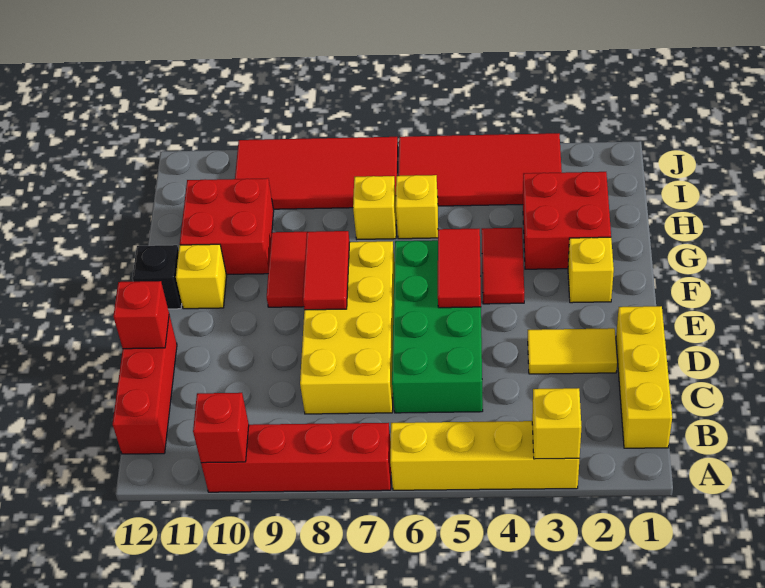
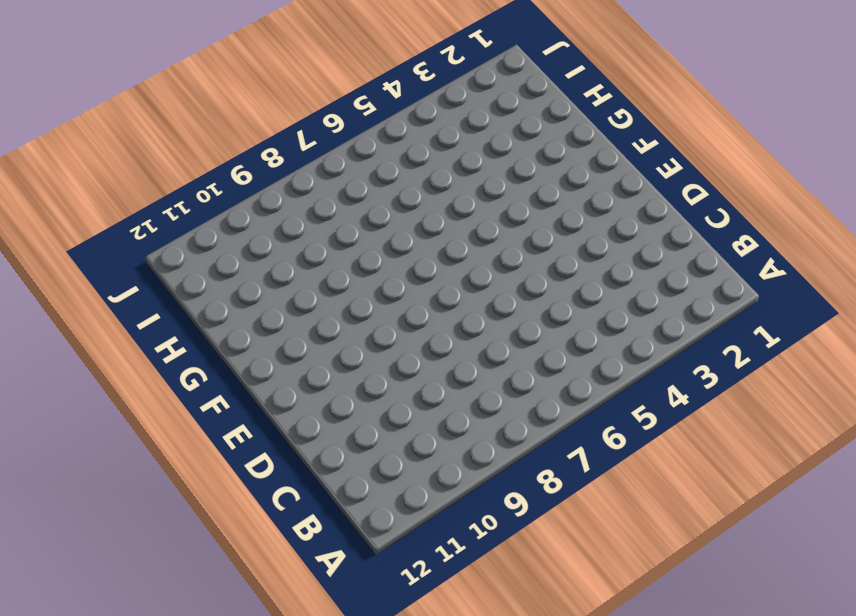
none -> yellow 1x4 brick [390,421,579,490]
none -> red 1x4 brick [201,423,391,492]
none -> yellow 1x3 brick [616,306,672,448]

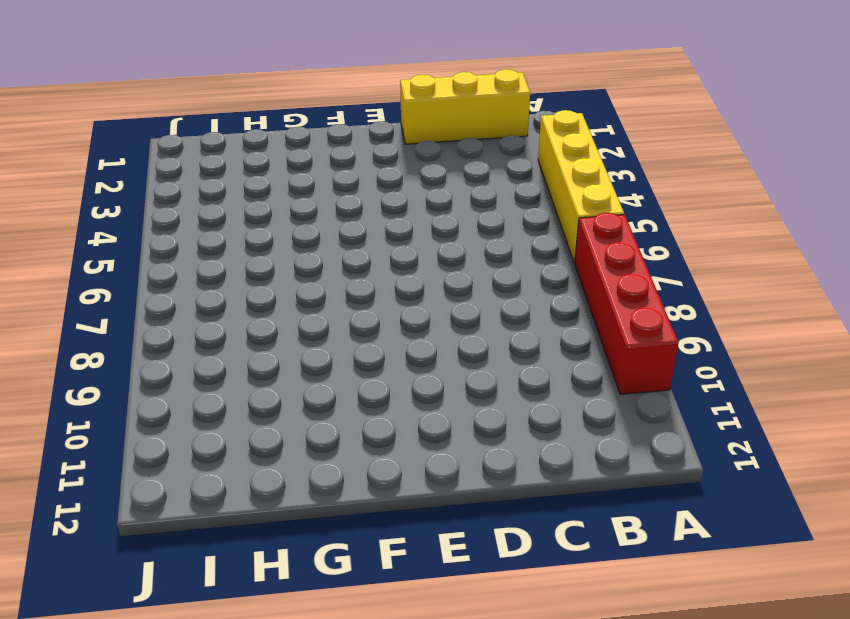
none -> red 1x3 brick [113,315,177,454]
none -> green 2x4 brick [392,240,483,413]
none -> yellow 2x4 brick [300,241,395,414]

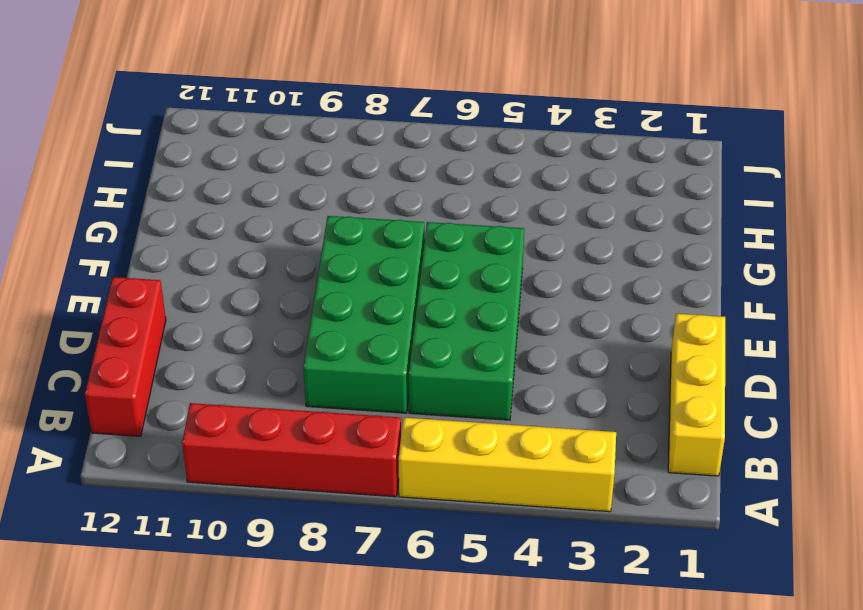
green 2x4 brick [303,216,425,413] -> yellow 2x4 brick [300,241,395,414]
none -> yellow 1x2 tile [528,328,617,374]
none -> yellow 1x1 brick [568,237,614,303]
none -> red 1x2 tile [482,228,524,304]

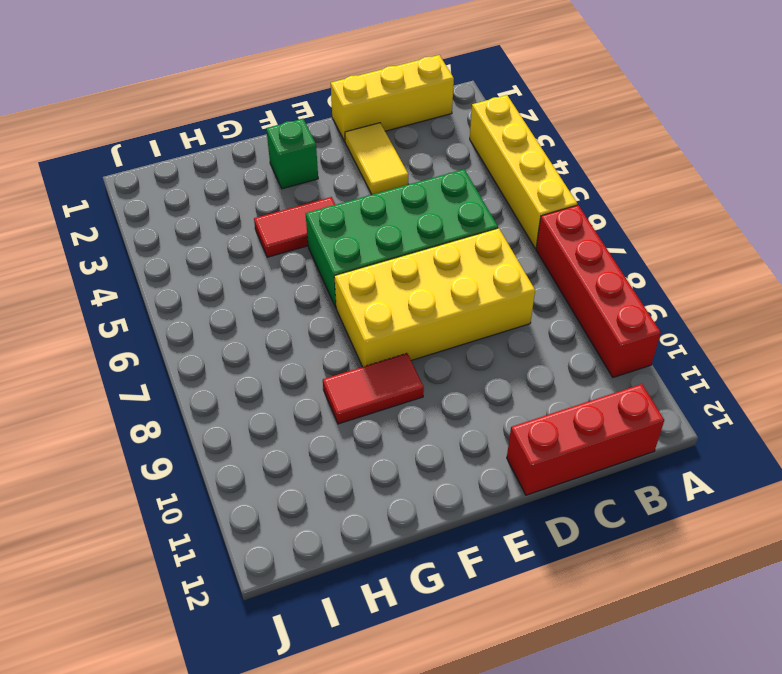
green 1x1 brick [266,119,318,189] -> yellow 1x1 brick [568,237,614,303]
none -> yellow 1x1 brick [176,244,227,309]
none -> black 1x1 brick [132,245,182,309]
none -> red 2x2 brick [523,172,611,269]

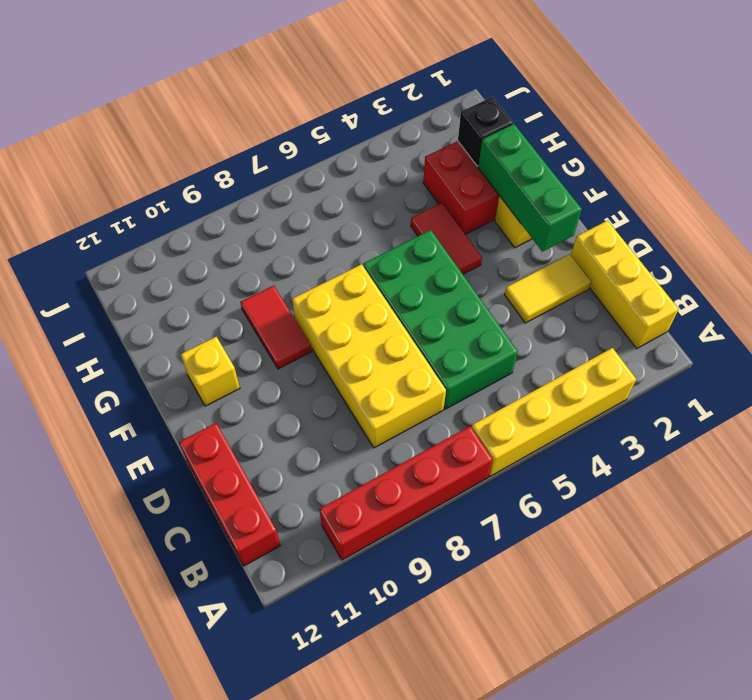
green 1x3 brick [478,124,582,252] -> none
black 1x1 brick [458,97,513,166] -> black 1x1 brick moved to [132,245,182,309]
none -> red 2x2 brick [180,178,274,274]
none -> yellow 1x1 brick [396,175,438,239]
none -> yellow 1x1 brick [353,176,397,239]

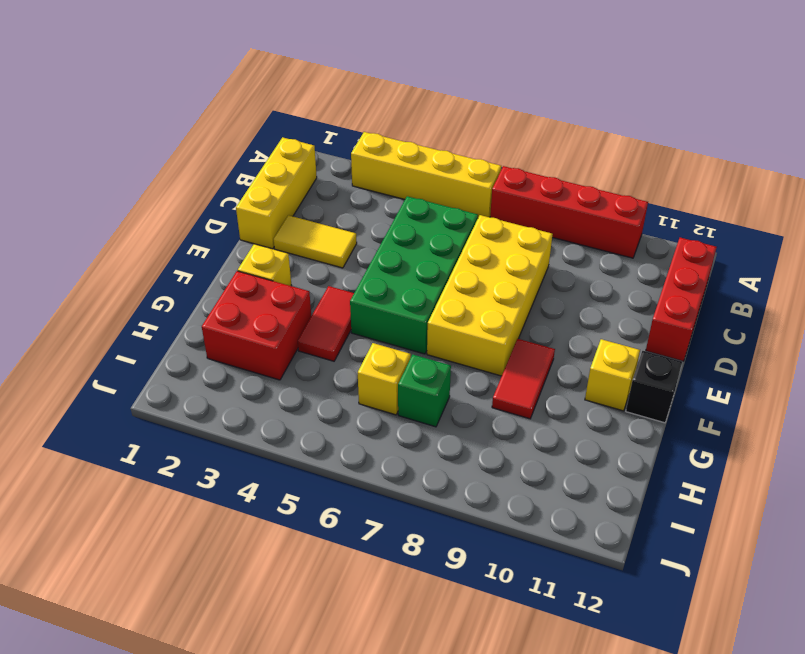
green 1x1 brick [398,355,451,427] -> yellow 1x1 brick [353,176,397,239]
none -> red 2x2 brick [180,178,274,274]
none -> red 2x4 tile [398,133,562,206]
none -> red 2x4 tile [235,137,398,209]

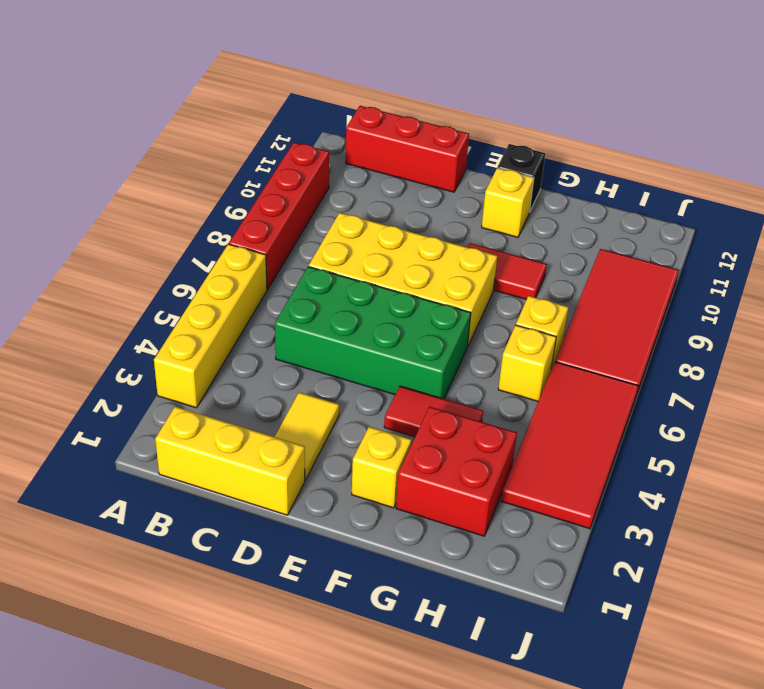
none -> red 2x2 brick [180,178,274,274]
none -> yellow 1x1 brick [532,388,581,459]
none -> red 1x1 brick [193,393,249,463]

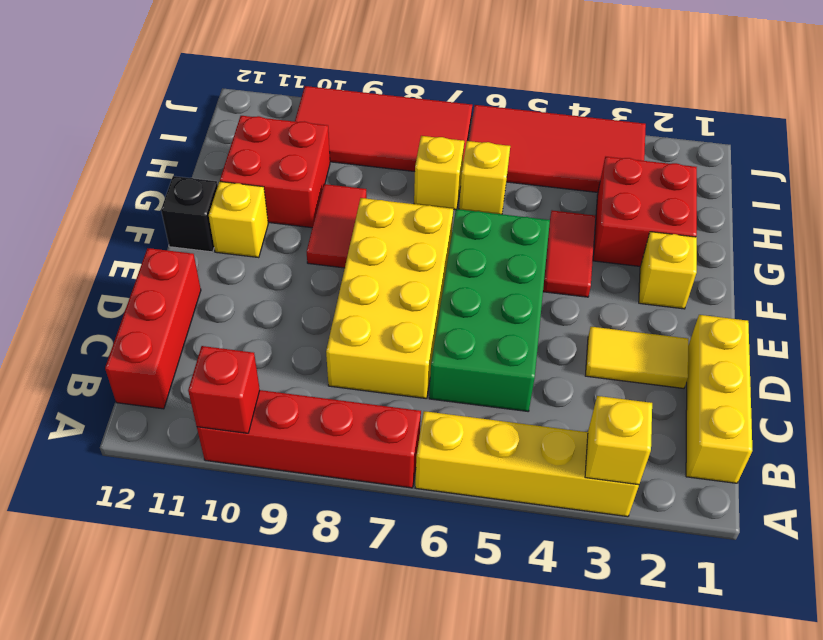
none -> red 1x1 brick [113,281,169,349]
none -> red 1x2 tile [438,229,481,308]
none -> red 1x2 tile [303,231,350,310]

